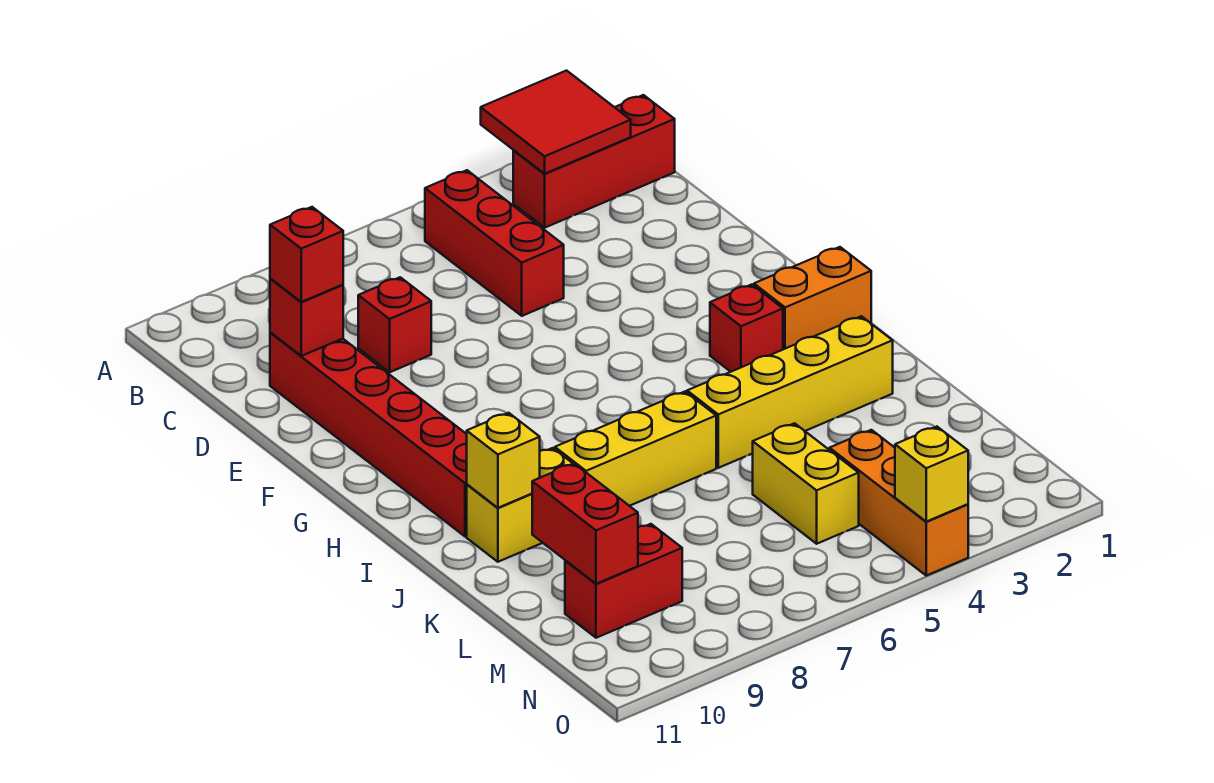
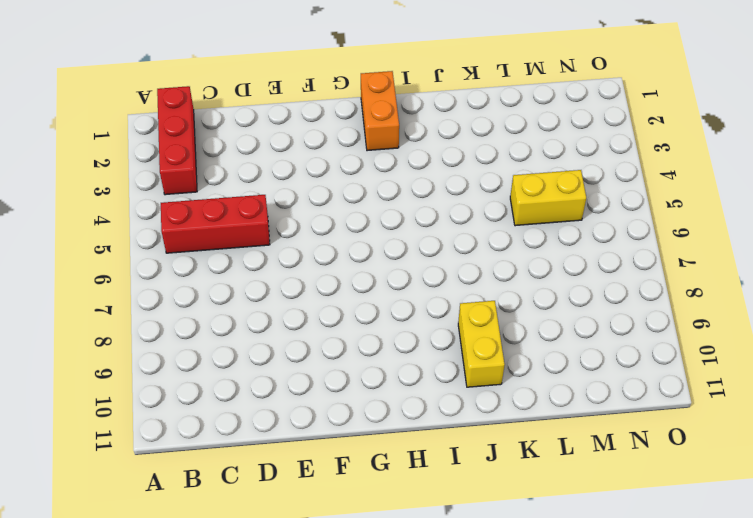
none -> red 1x1 brick [358,277,431,372]
none -> red 1x6 brick [270,332,467,537]
none -> red 1x1 brick [710,285,783,372]

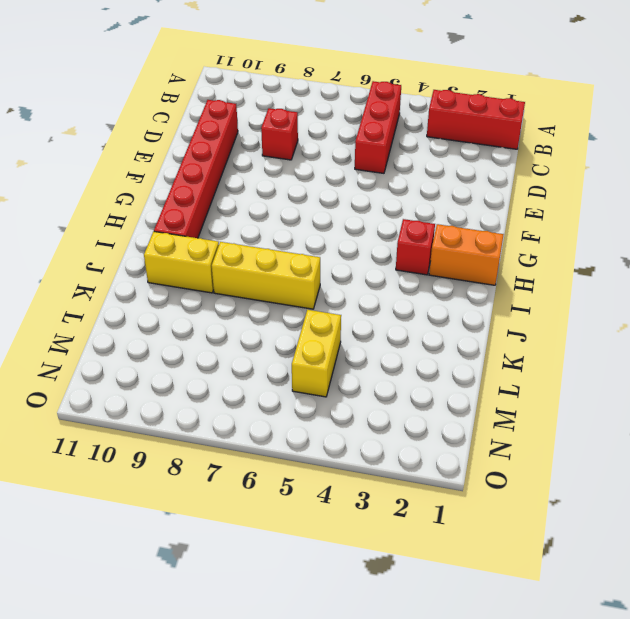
none -> yellow 1x4 brick [687,316,893,468]
none -> orange 1x3 brick [830,430,968,576]
none -> red 1x2 brick [565,524,682,638]

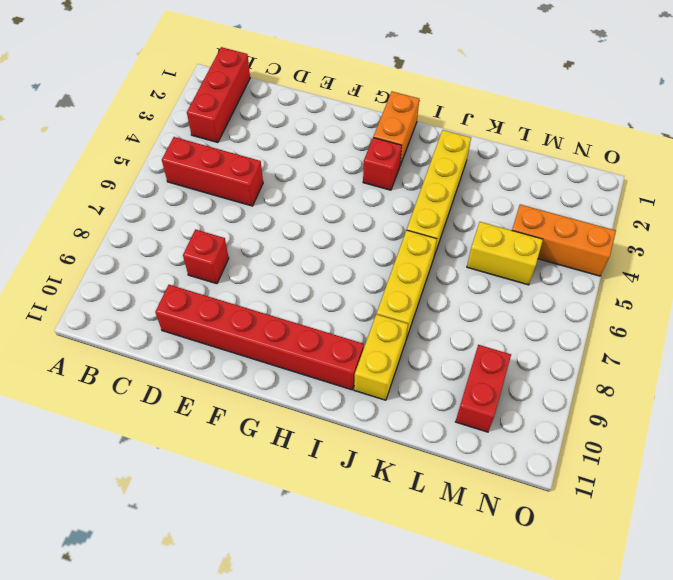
none -> red 2x2 tile [481,71,631,174]
none -> red 1x1 brick [270,278,343,356]
none -> yellow 1x1 brick [467,413,540,508]

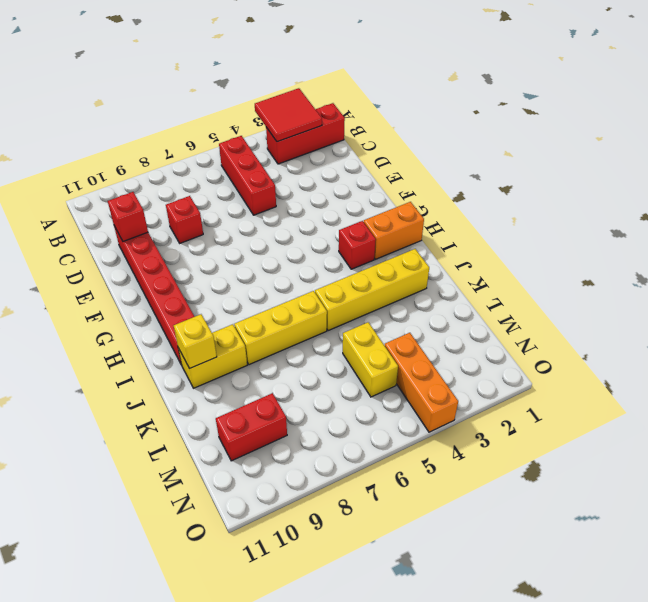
none -> red 1x2 brick [532,464,638,584]
none -> yellow 1x1 brick [895,427,968,522]
none -> red 1x1 brick [270,207,343,302]

